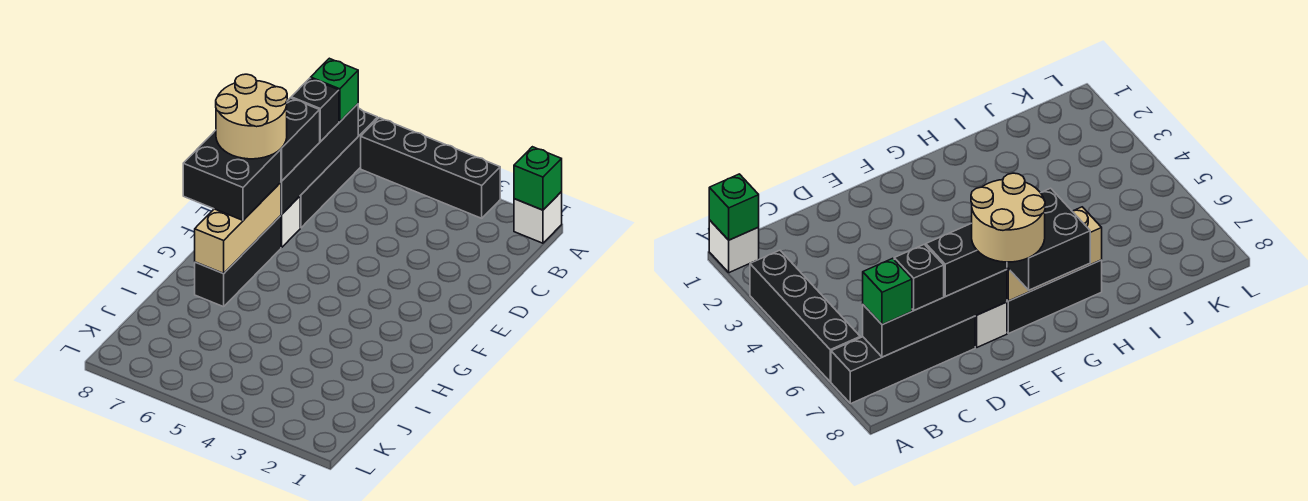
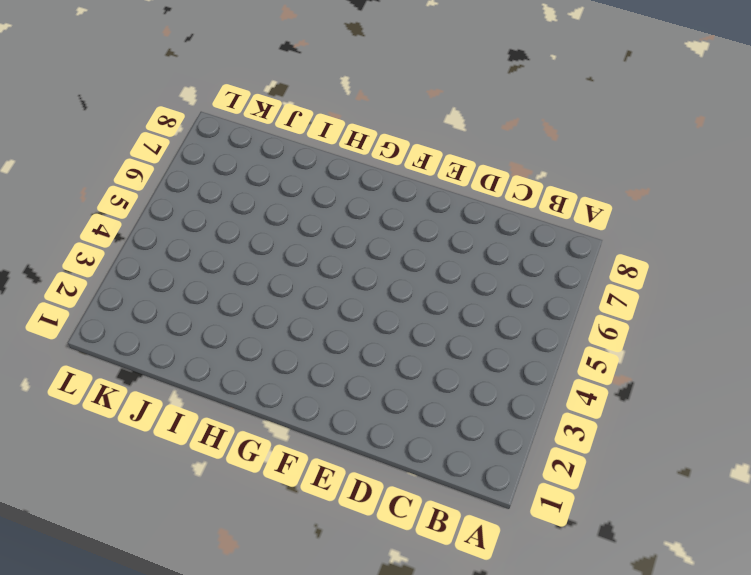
none -> white 1x1 brick [514,192,562,243]
none -> black 1x4 brick [361,118,500,218]
none -> black 1x4 brick [300,108,378,228]

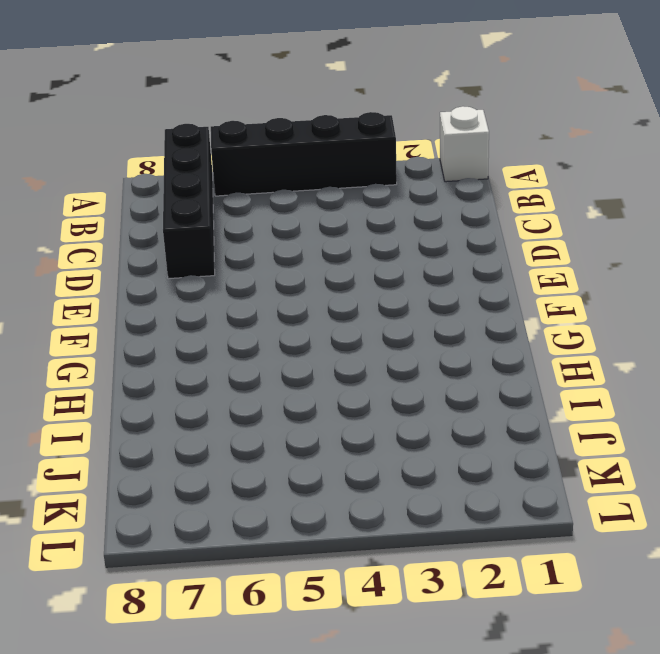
none -> white 1x1 brick [281,196,300,247]
none -> black 1x3 brick [195,216,281,307]
none -> green 1x1 brick [514,147,562,210]

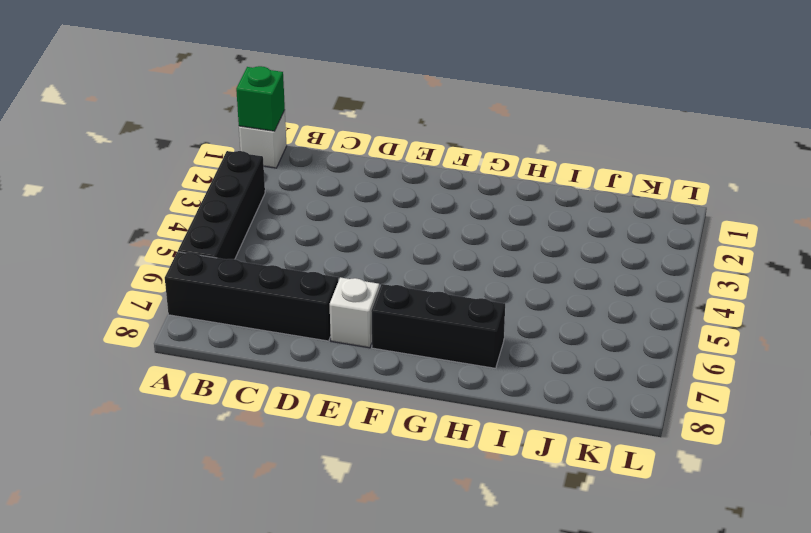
none -> black 1x4 brick [281,104,358,214]
none -> tan 1x3 brick [195,182,281,274]
none -> green 1x1 brick [311,58,358,122]

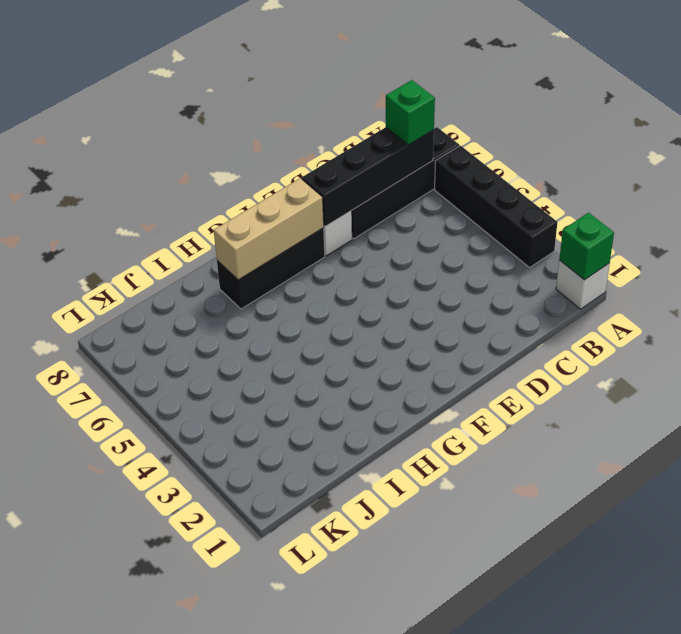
none -> black 1x1 brick [291,78,339,142]
none -> black 1x2 brick [281,98,320,181]
none -> black 2x2 brick [183,130,281,220]

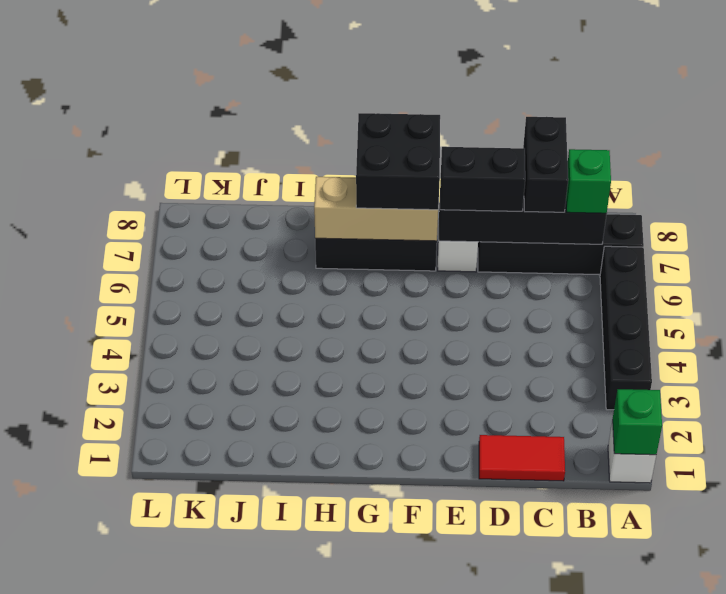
red 1x2 tile [479,435,565,481] -> none
black 1x2 brick [523,117,568,212] -> black 1x1 brick [291,78,339,142]
none -> tan 2x2 round brick [216,74,287,159]

